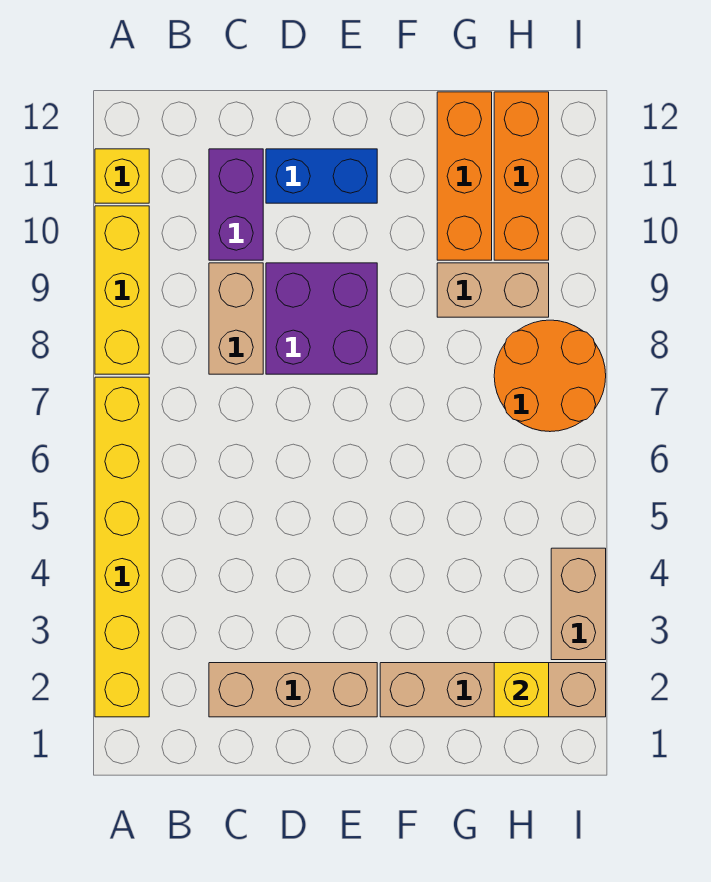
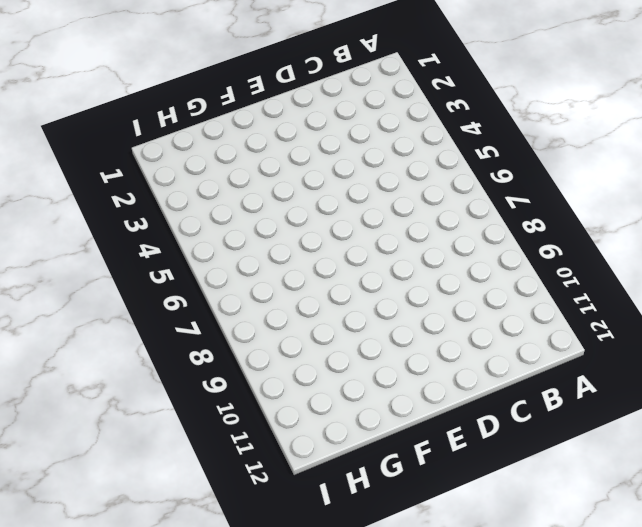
none -> yellow 1x6 brick [95,377,149,717]
none -> yellow 1x3 brick [95,206,149,374]
none -> yellow 1x1 brick [95,149,149,203]

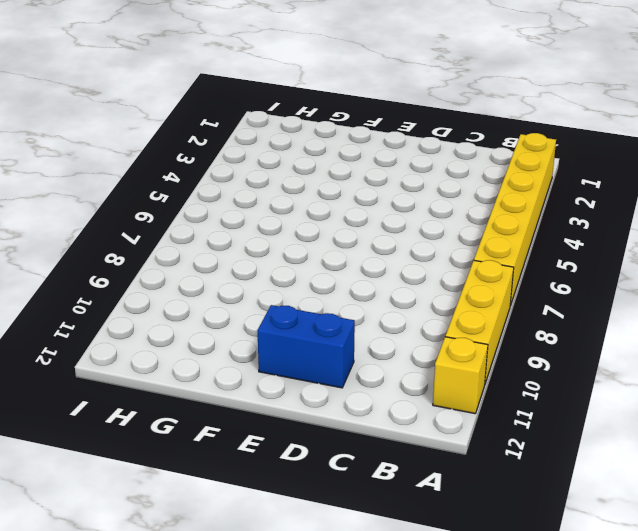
none -> tan 1x3 brick [209,663,377,717]
none -> tan 1x2 brick [209,263,263,374]
none -> purple 1x2 brick [209,149,263,260]

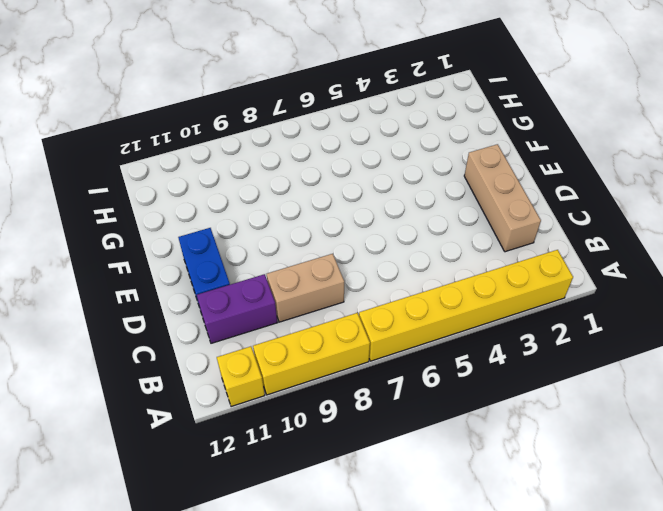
none -> purple 2x2 brick [266,263,377,374]
none -> tan 1x4 brick [380,663,606,717]
none -> tan 1x2 brick [437,263,549,317]

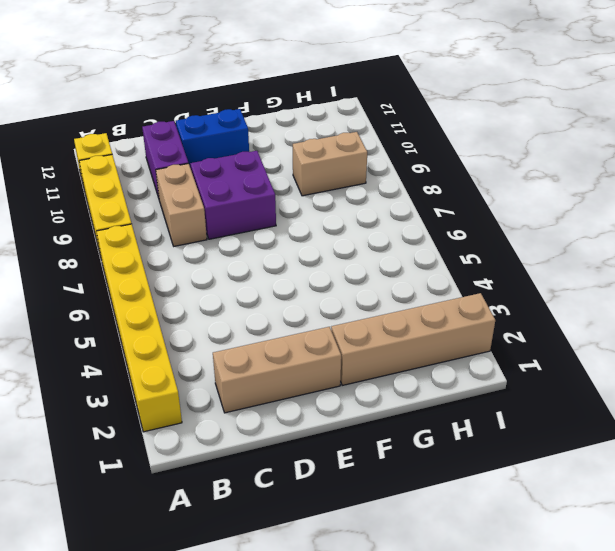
none -> orange 1x3 brick [437,92,492,260]
none -> orange 2x2 round brick [494,320,606,432]
none -> orange 1x3 brick [494,92,549,260]

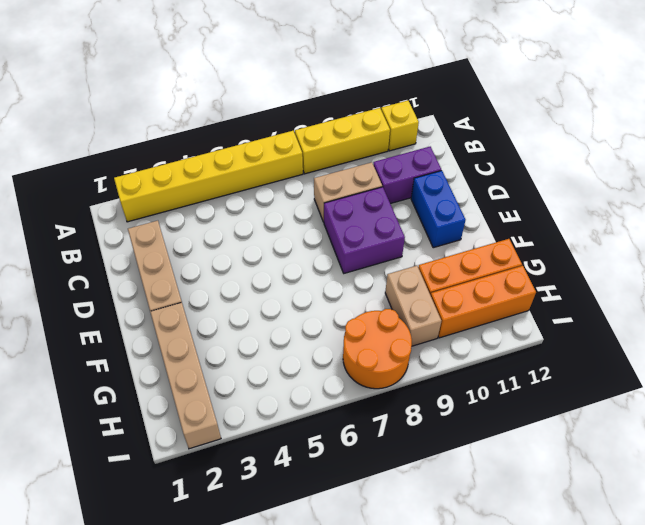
none -> tan 1x2 brick [551,548,606,660]
none -> yellow 1x1 brick [494,663,549,717]

